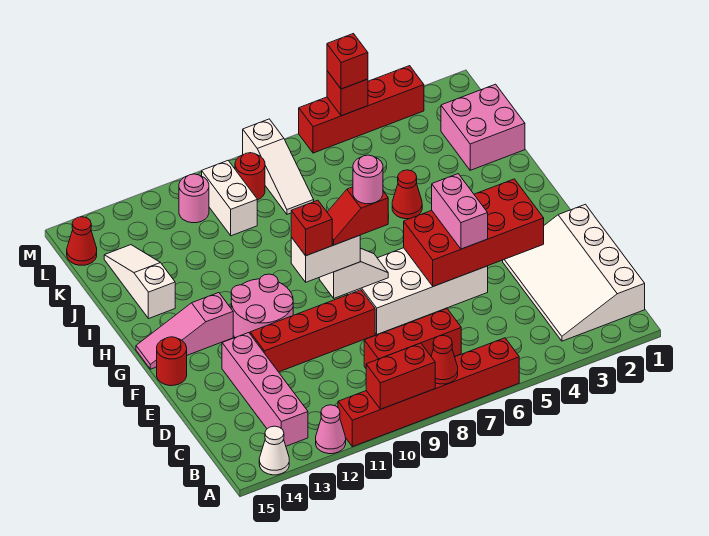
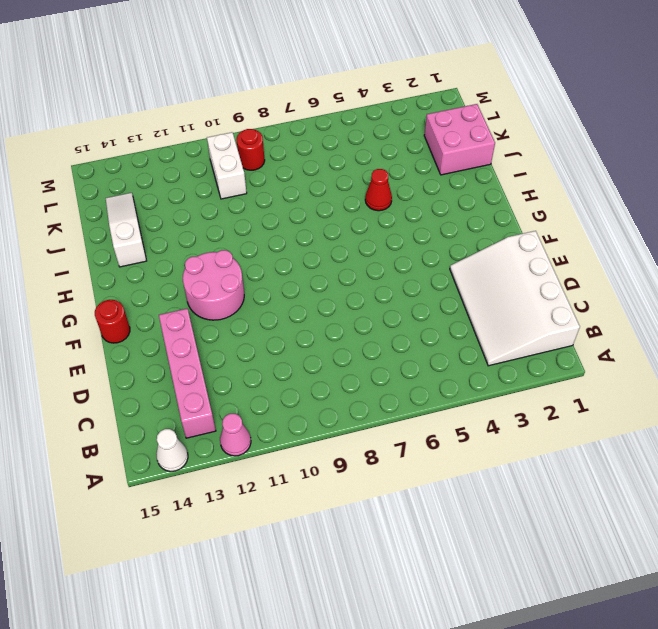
none -> red 1x6 brick [338,338,519,447]
none -> red 1x3 brick [364,309,461,368]
none -> white 2x4 brick [347,248,488,334]
none -> red 1x4 brick [250,290,375,372]

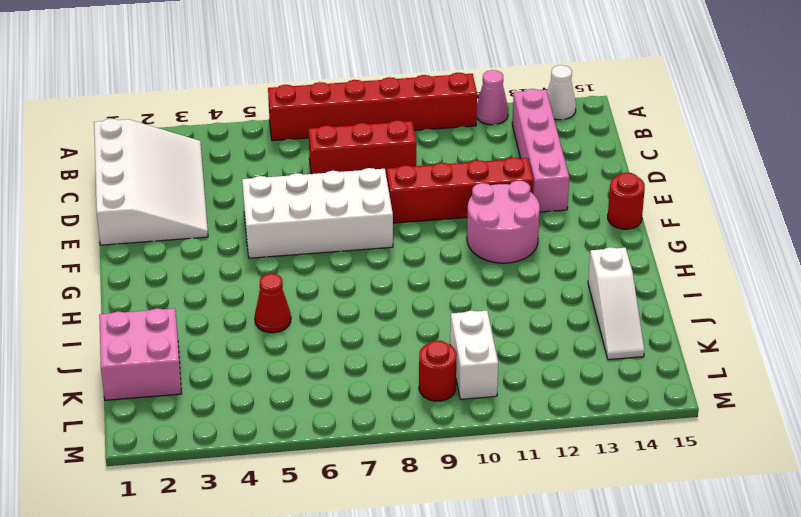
none -> pink 1x3 slope [136,293,233,369]
none -> white 1x3 slope [243,119,314,214]
none -> pink 1x1 round brick [179,174,209,223]
none -> red 1x1 cone [67,217,97,265]

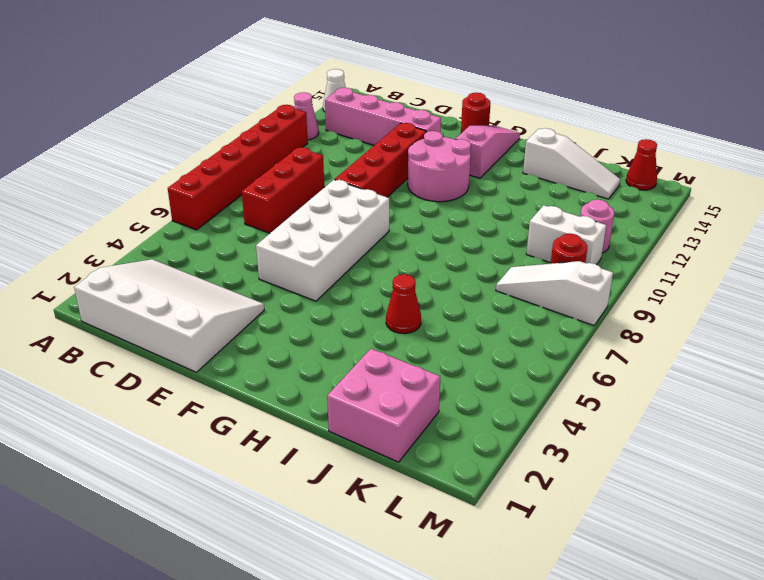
none -> red 1x4 brick [299,66,424,153]
none -> red 1x1 cone [431,336,458,384]
none -> red 1x2 brick [366,343,435,409]
none -> red 2x4 brick [404,179,544,286]

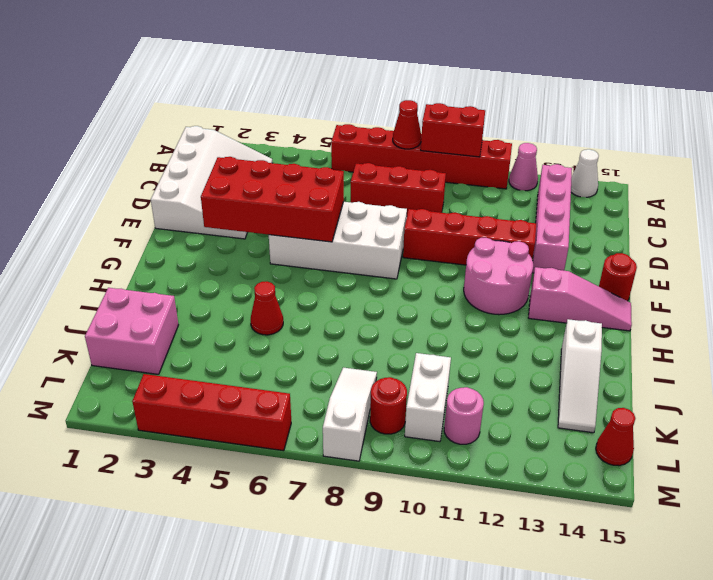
none -> white 1x2 slope [319,248,388,298]
none -> red 1x1 brick [327,71,368,116]
none -> pink 1x2 brick [432,174,488,249]
none -> white 1x2 brick [291,235,360,282]

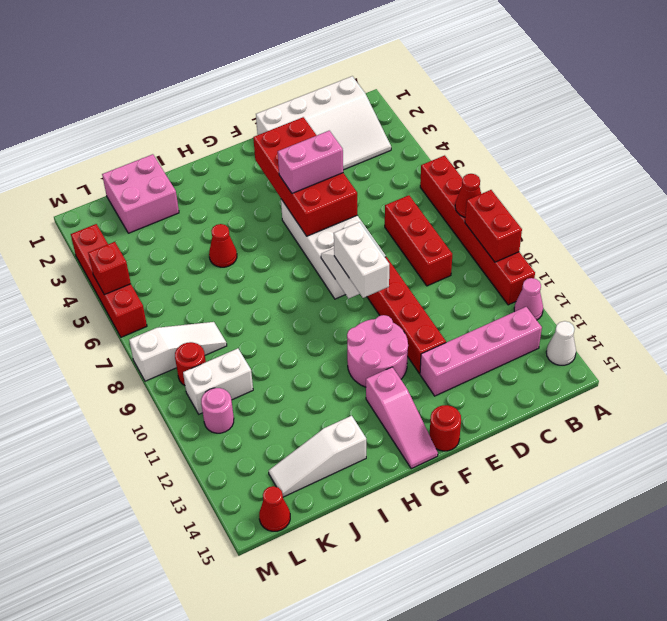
none -> red 1x1 brick [327,34,368,89]
none -> red 1x2 slope [327,187,388,245]
none -> red 1x1 brick [291,200,332,256]
none -> pink 1x1 round brick [353,155,383,204]

